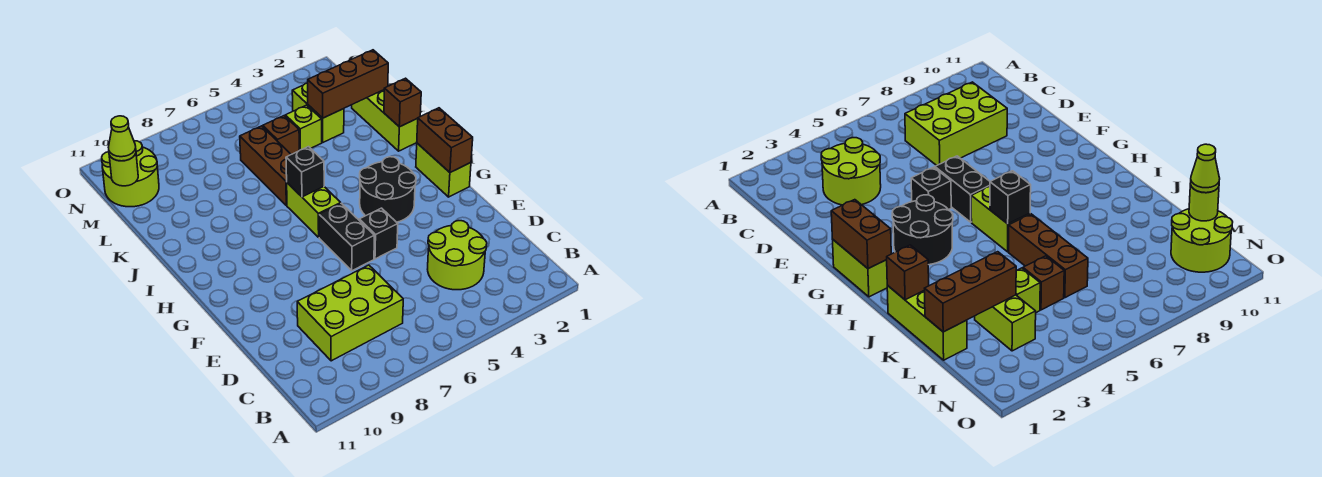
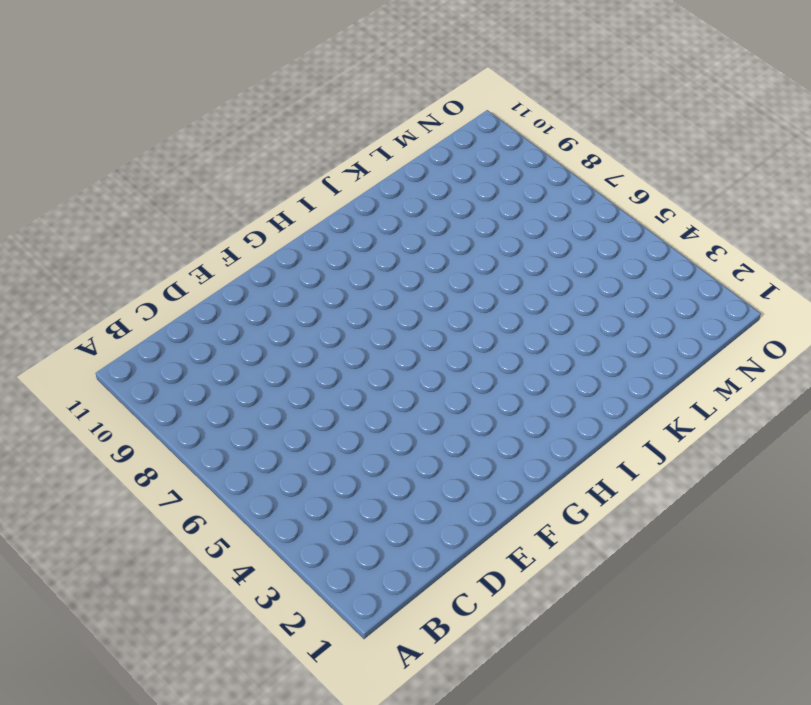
none -> lime 2x2 round brick [428,221,487,290]
none -> lime 2x3 brick [297,265,403,361]
none -> black 1x1 brick [359,208,398,259]

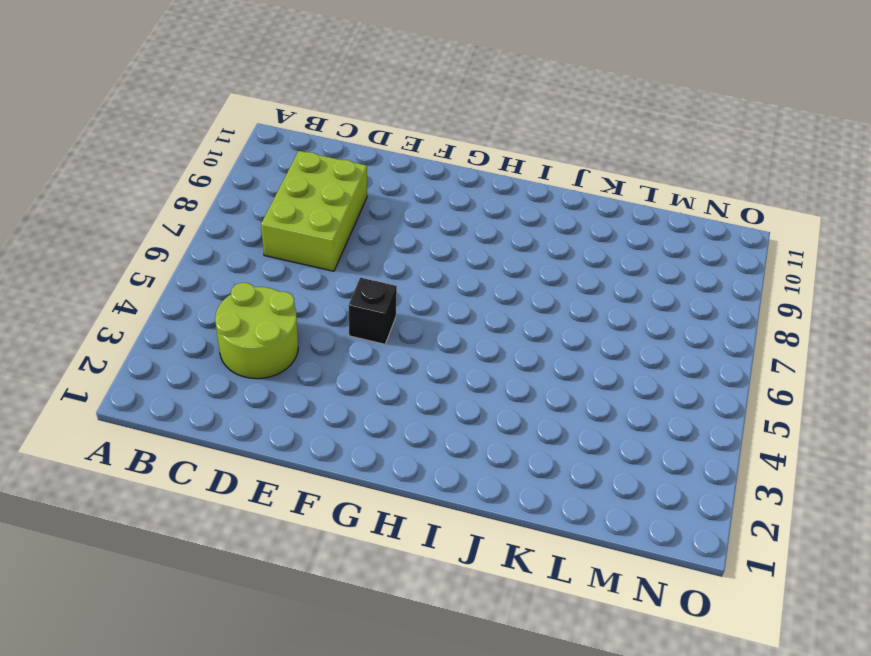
none -> black 1x2 brick [319,203,374,271]
none -> lime 1x2 brick [416,143,471,197]
none -> black 2x2 round brick [360,157,416,222]

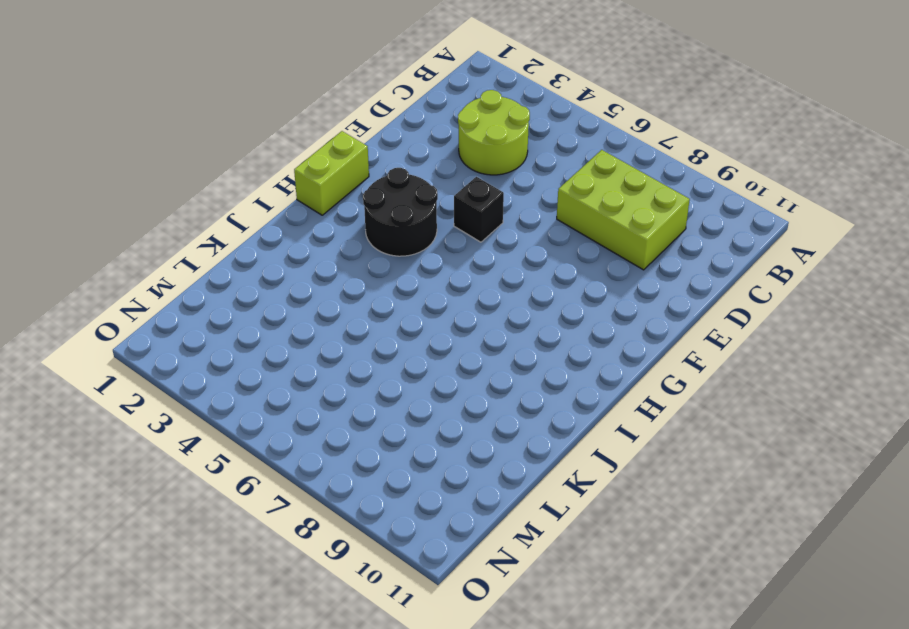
none -> black 1x2 brick [319,203,374,271]
none -> lime 1x2 brick [287,183,341,237]
none -> lime 1x3 brick [352,90,418,151]

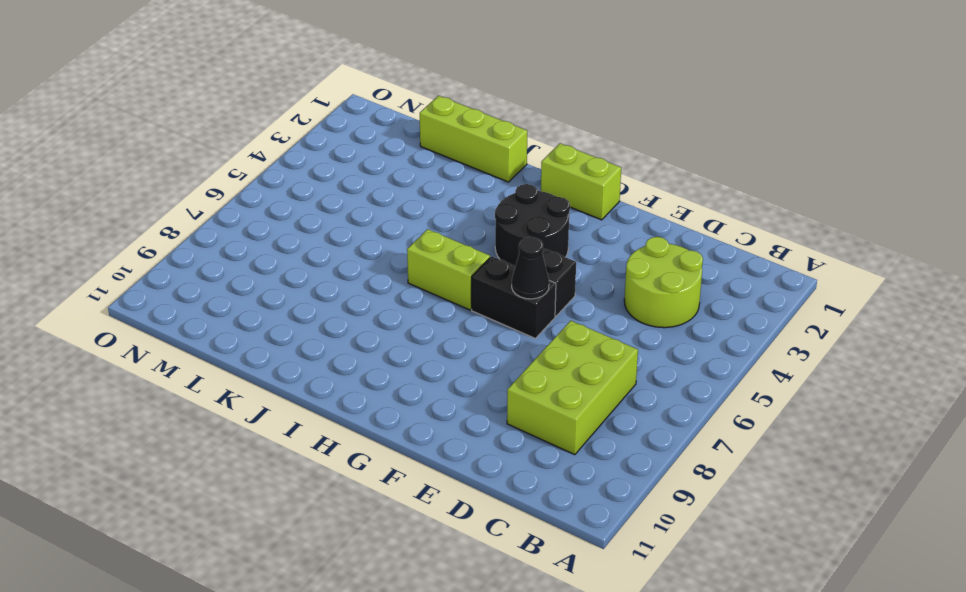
black 1x1 cone [512,237,549,299] -> none
none -> brown 1x3 brick [240,126,291,206]
none -> lime 1x2 brick [292,83,344,142]
none -> lime 1x1 brick [285,105,322,150]

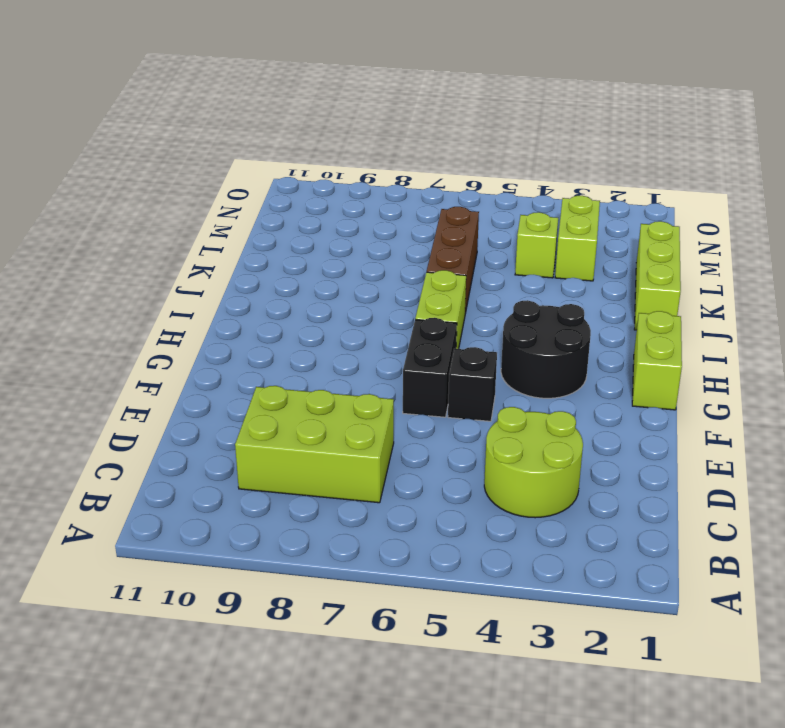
none -> brown 1x1 brick [263,116,299,154]
none -> lime 2x2 round brick [102,141,159,207]
none -> brown 1x2 brick [417,108,473,172]

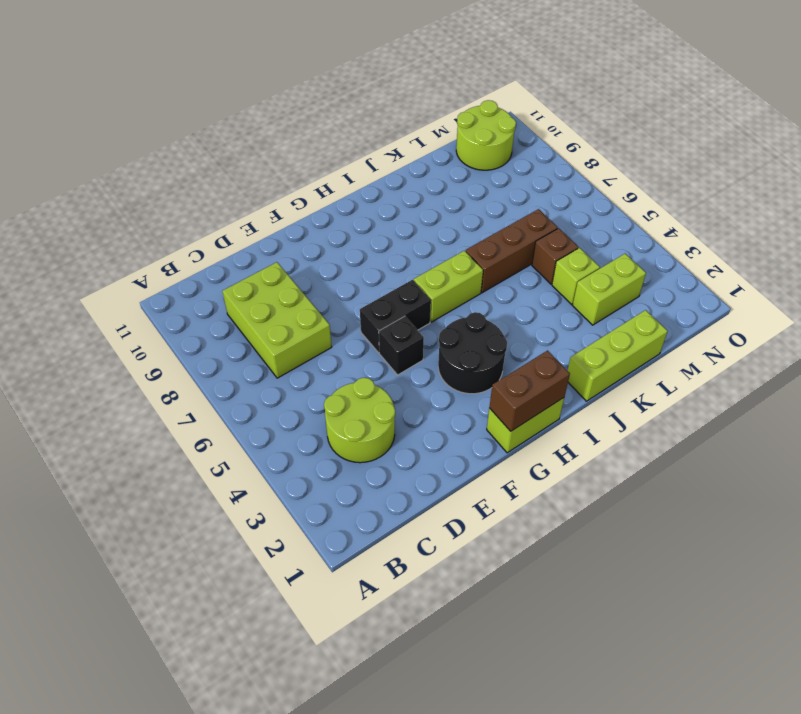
none -> black 1x1 brick [286,147,324,197]
none -> brown 1x1 brick [384,78,421,127]
none -> brown 1x3 brick [308,50,388,118]

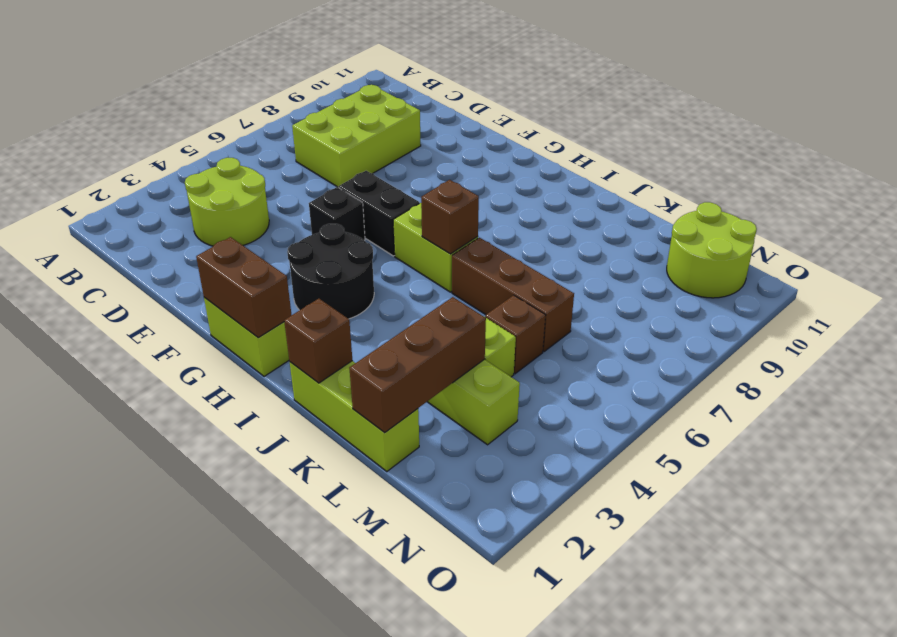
brown 1x1 brick [421,180,479,254] -> black 1x1 brick [286,147,324,197]
none -> lime 1x1 round brick [109,153,138,186]
none -> lime 1x1 cone [108,116,136,161]

